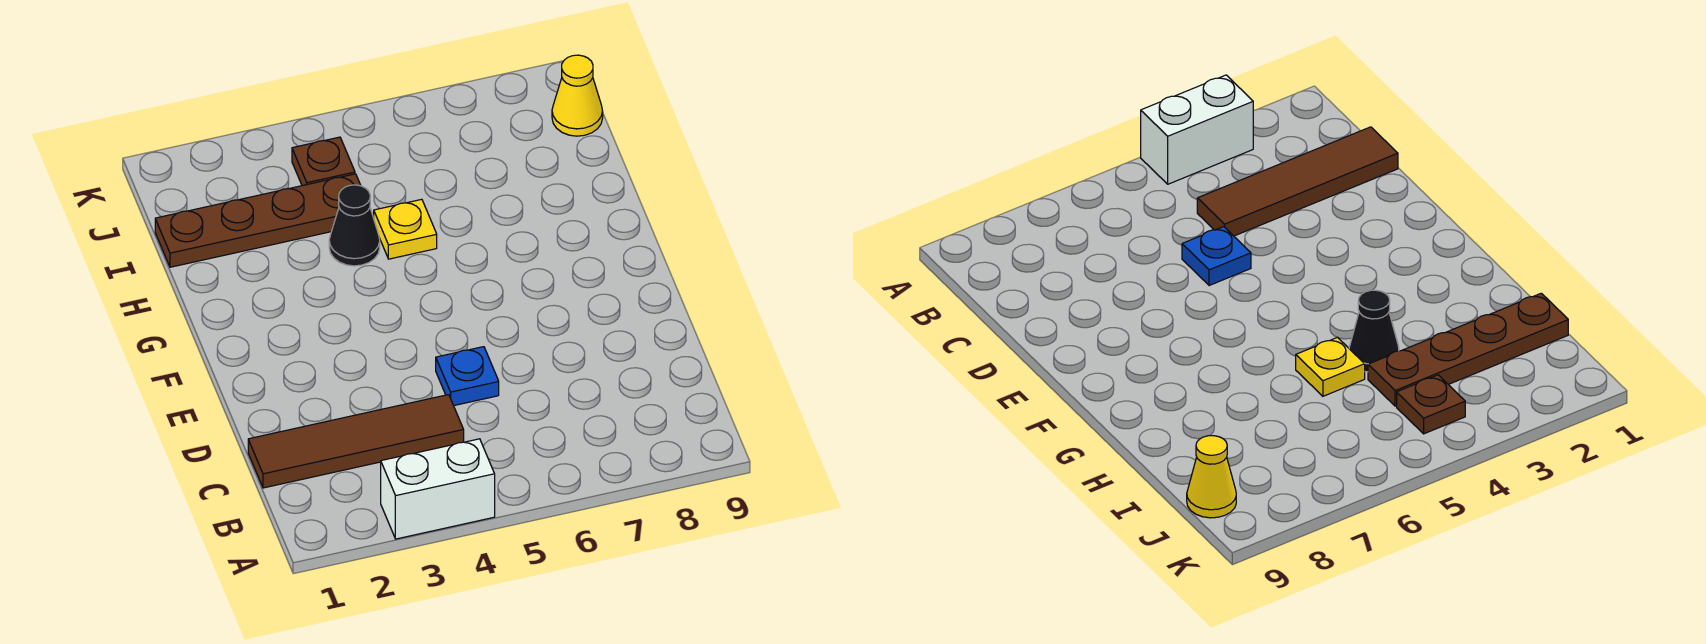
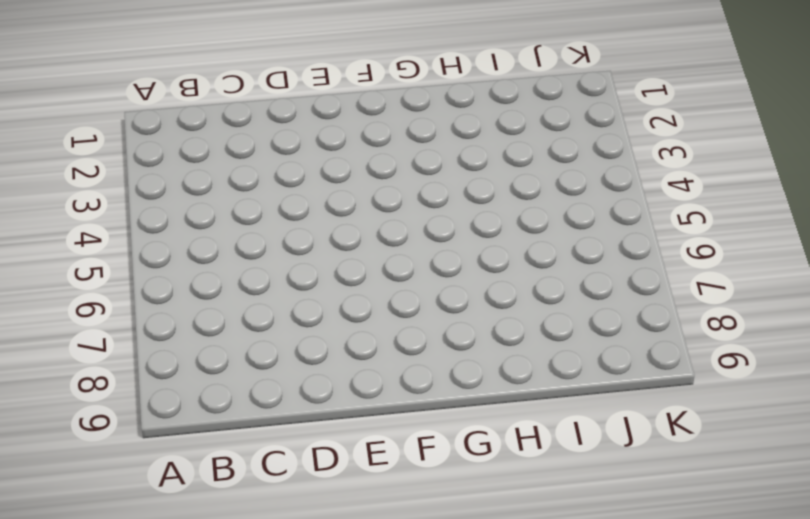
none -> white 1x2 brick [381,439,495,539]
none -> brown 1x4 tile [248,395,464,488]

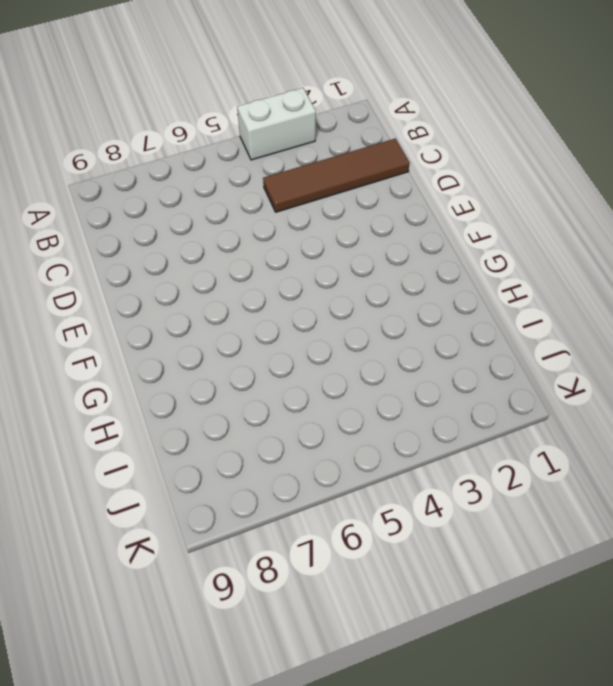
none -> blue 1x1 plate [436,347,499,406]
none -> black 1x1 cone [329,185,380,266]

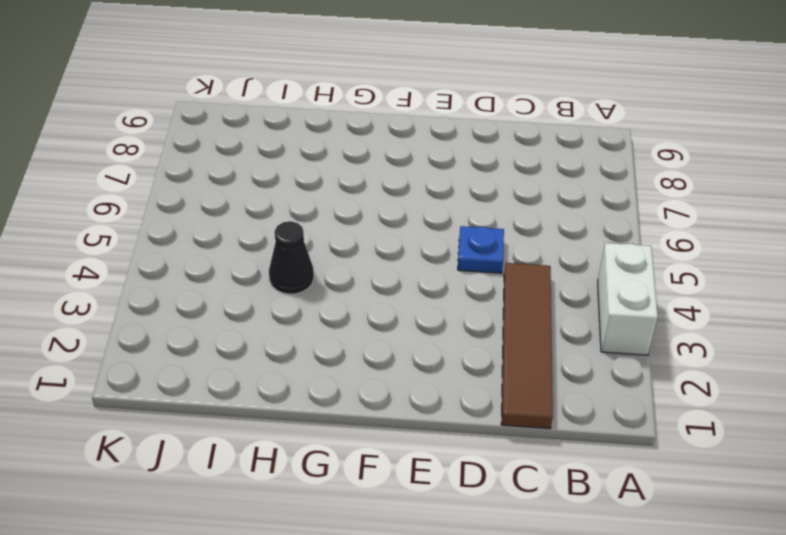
none -> yellow 1x1 plate [374,199,437,259]
none -> brown 1x4 plate [155,174,361,267]

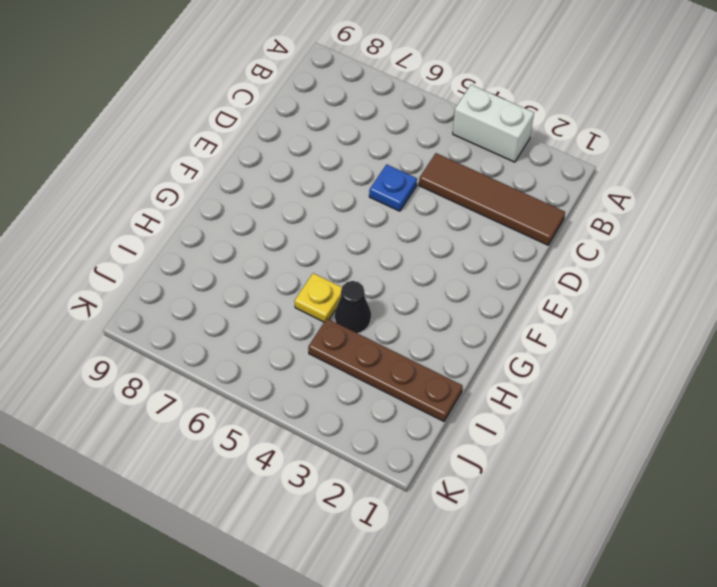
none -> brown 1x1 plate [292,137,355,186]
none -> yellow 1x1 cone [552,55,603,136]

